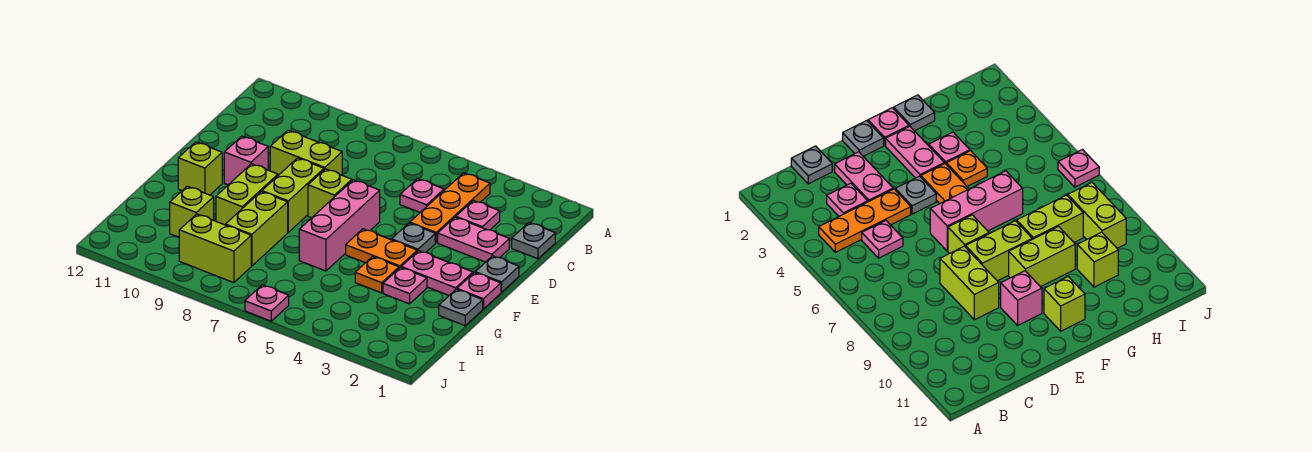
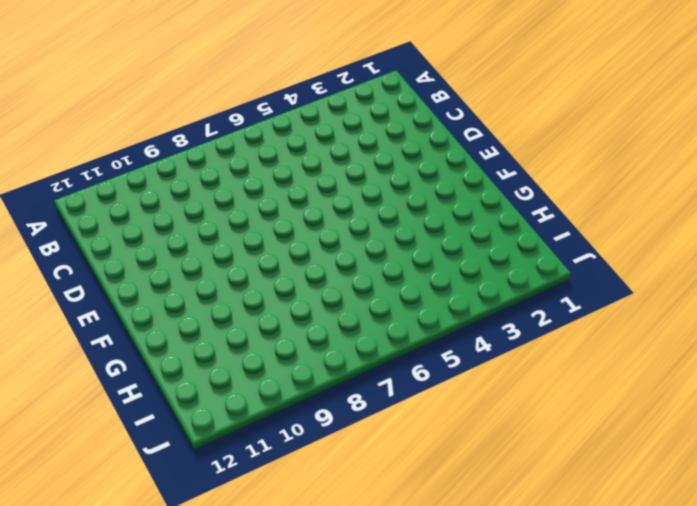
none -> orange 1x3 plate [410,173,490,243]
none -> grey 1x1 plate [512,222,555,259]
none -> pink 1x1 plate [456,201,500,230]

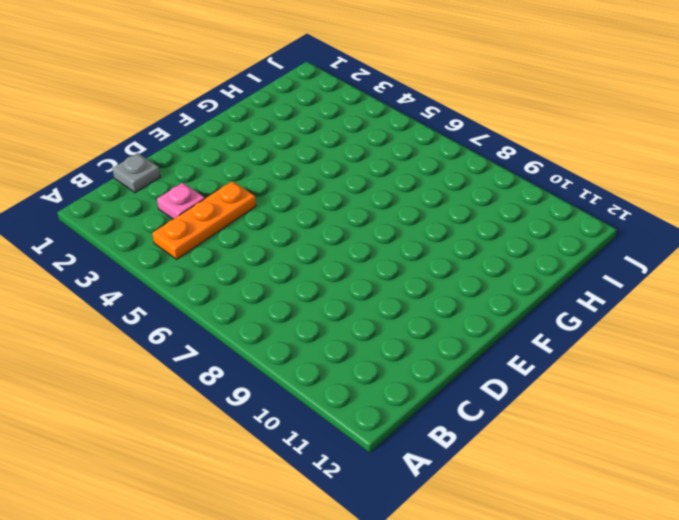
none -> pink 1x1 plate [400,179,444,212]
none -> pink 1x2 plate [438,217,509,262]
none -> lime 1x2 brick [270,130,342,175]

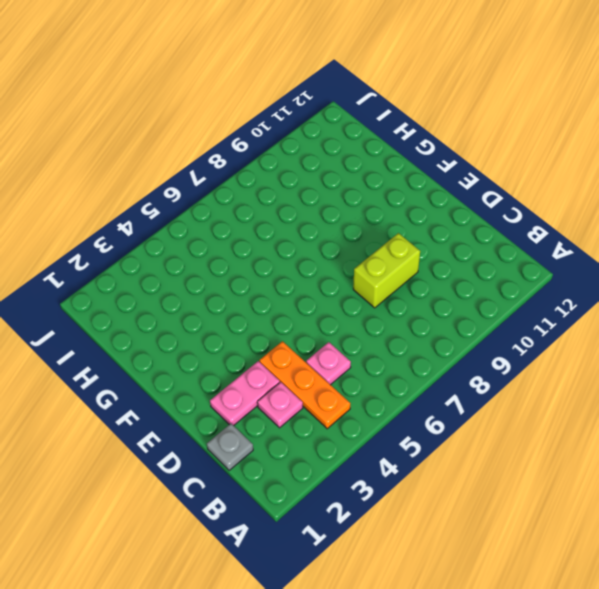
none -> grey 1x1 plate [475,256,519,292]
none -> grey 1x1 plate [392,223,435,252]
none -> pink 1x3 brick [299,180,380,271]

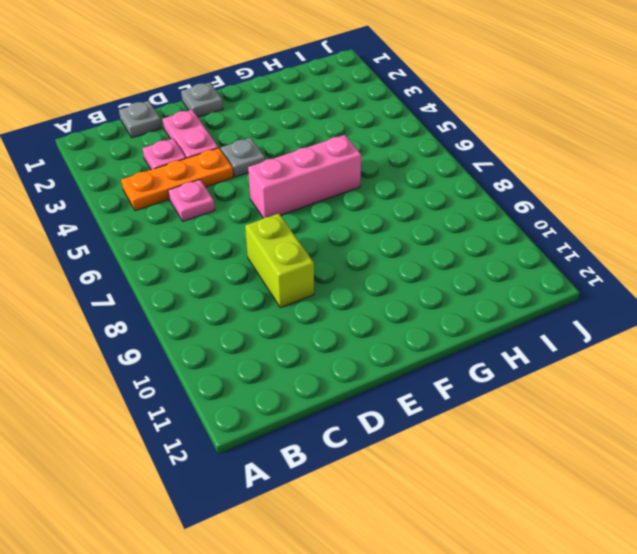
none -> lime 1x1 brick [308,169,352,218]
none -> lime 1x2 brick [262,158,324,232]
none -> pink 1x1 brick [224,136,268,185]

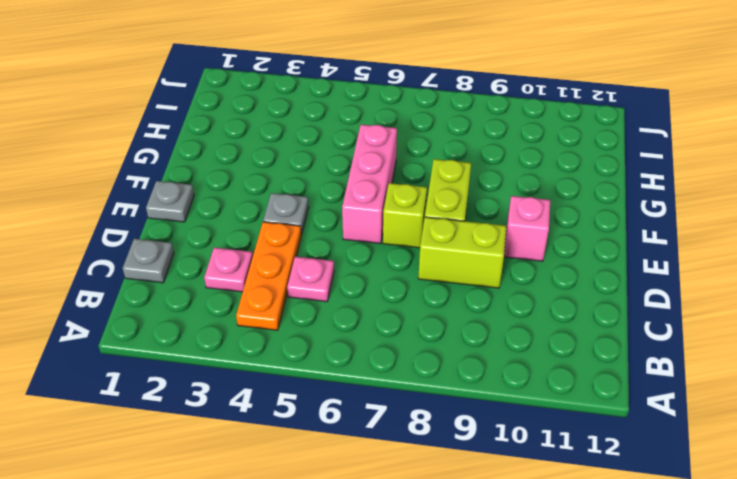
none -> pink 1x2 plate [438,217,509,262]
none -> pink 1x1 plate [457,273,501,309]
none -> pink 1x2 plate [401,251,473,295]

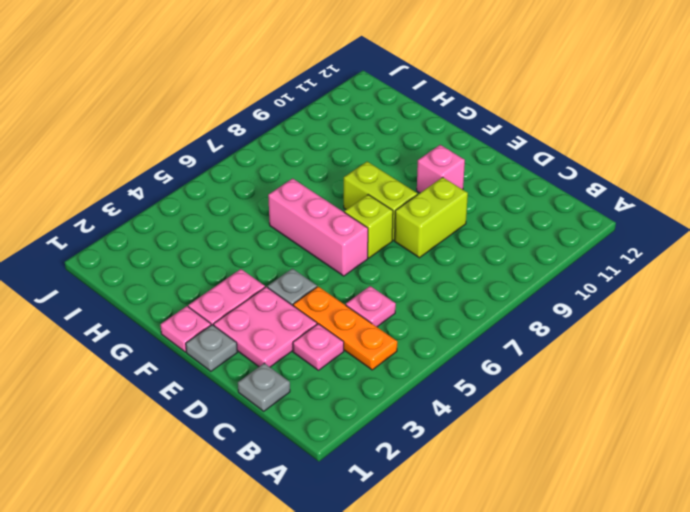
pink 2x2 plate [214,287,317,367] -> pink 1x2 plate [438,217,509,262]
none -> orange 1x2 plate [346,229,417,268]
none -> lime 1x2 brick [216,164,278,225]
none -> lime 1x1 brick [178,142,222,195]

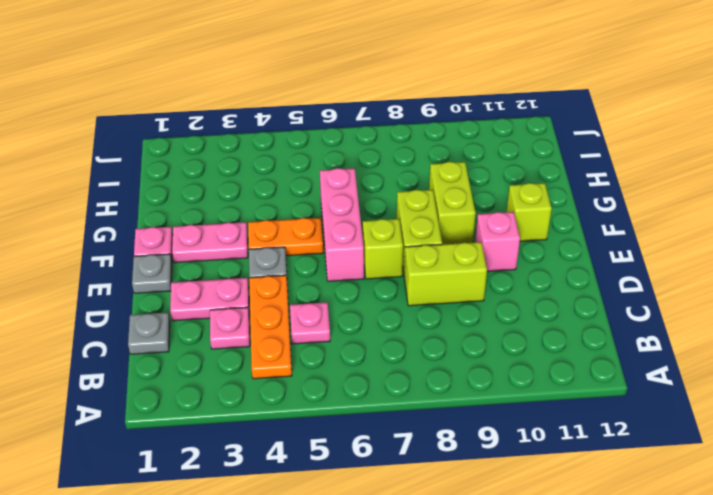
none -> grey 1x1 plate [439,289,483,326]
none -> pink 1x1 plate [383,268,427,304]
none -> orange 1x1 plate [355,257,399,293]

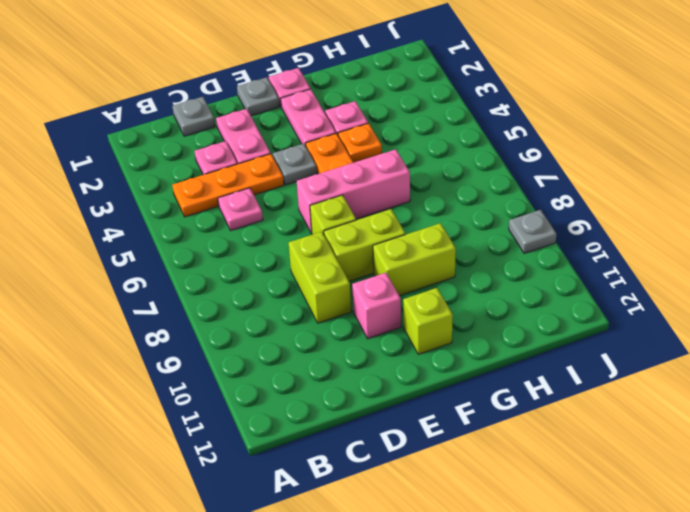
grey 1x1 plate [509,210,556,253] -> grey 1x1 plate moved to [439,289,483,326]
none -> lime 1x2 brick [226,192,288,266]
none -> lime 1x1 brick [170,186,214,237]
none -> lime 1x2 brick [179,214,251,283]

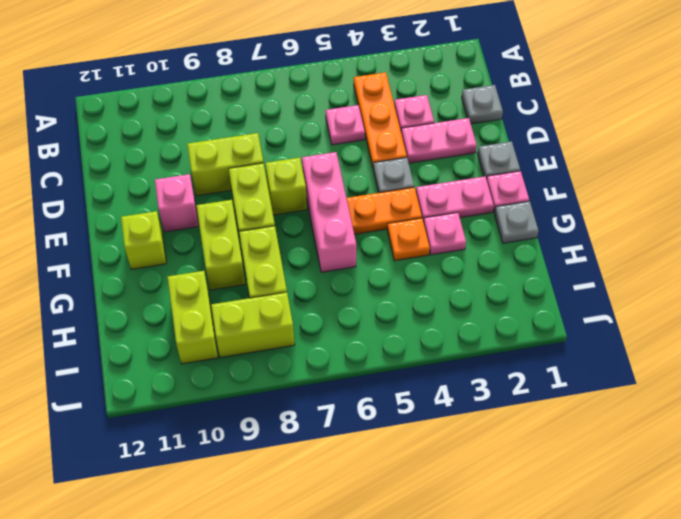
lime 1x2 brick [168,271,218,364] -> lime 1x1 brick [170,186,214,237]
none -> pink 1x1 plate [245,285,289,321]

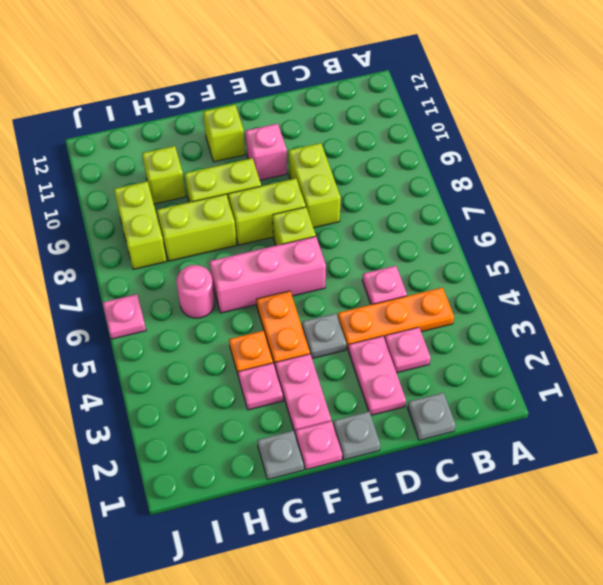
pink 1x1 round brick [176,265,215,318] -> none

